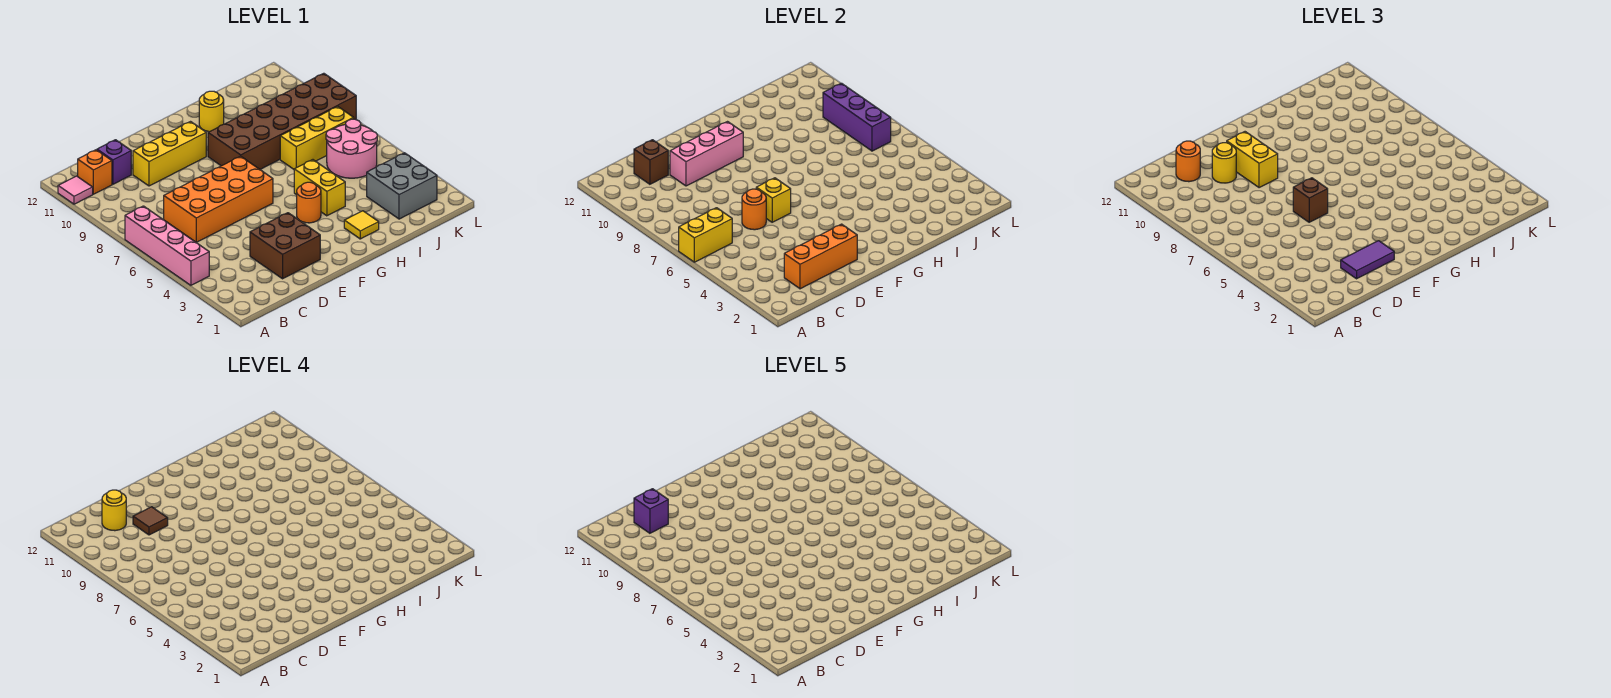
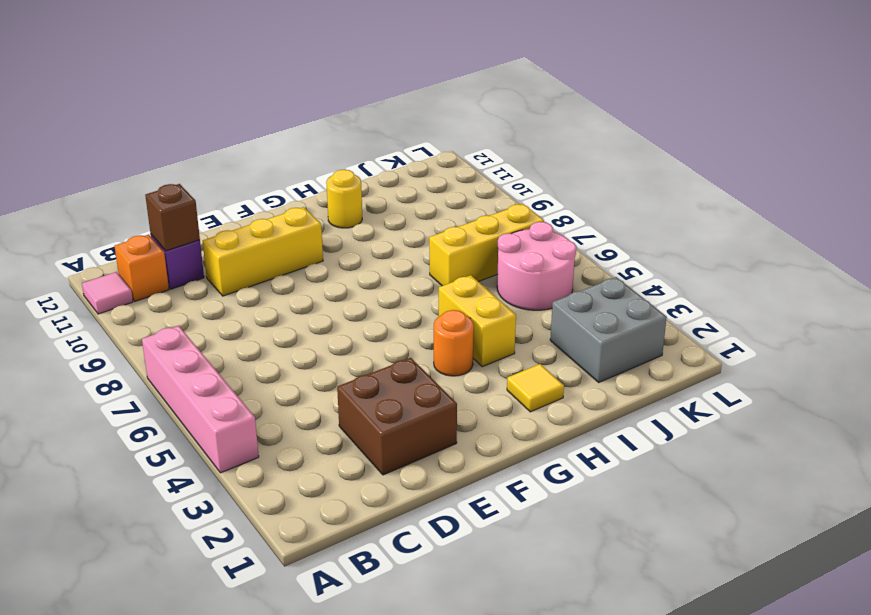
none -> orange 2x4 brick [164,156,273,242]
none -> brown 2x6 brick [208,73,356,169]
none -> yellow 1x2 brick [679,208,732,262]
none -> orange 1x3 brick [784,224,857,289]

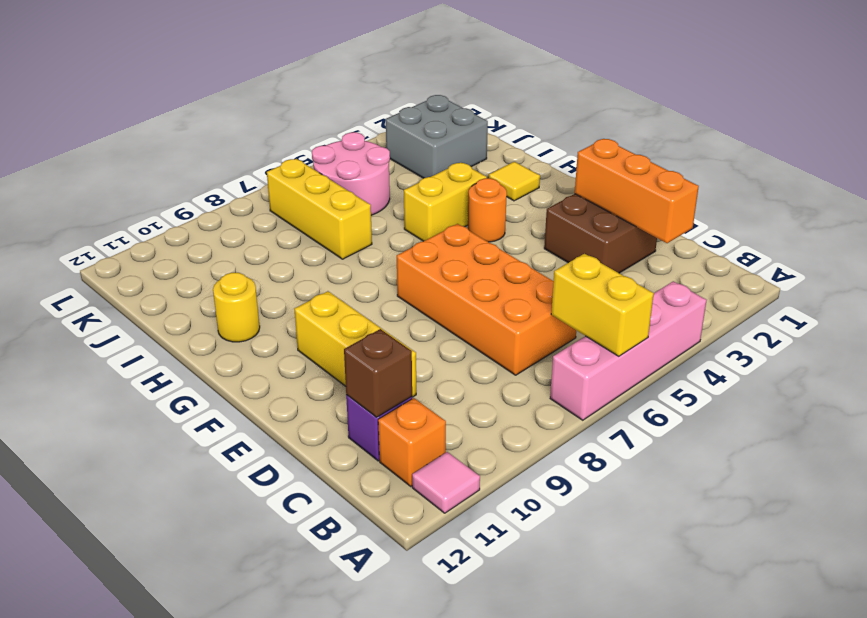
none -> brown 2x6 brick [208,73,356,169]
none -> orange 1x1 round brick [742,189,766,230]
none -> pink 1x3 brick [670,122,743,186]
none -> yellow 1x1 brick [756,178,791,222]

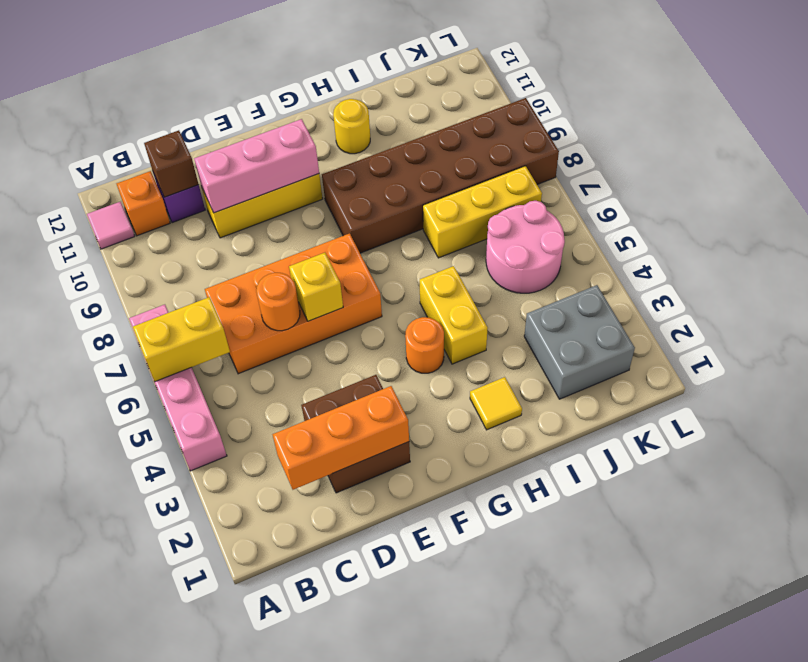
none -> purple 1x3 brick [823,83,891,151]
none -> orange 1x1 round brick [1176,141,1200,182]
none -> purple 1x2 tile [1341,241,1394,279]
none -> yellow 1x1 round brick [1212,143,1236,183]

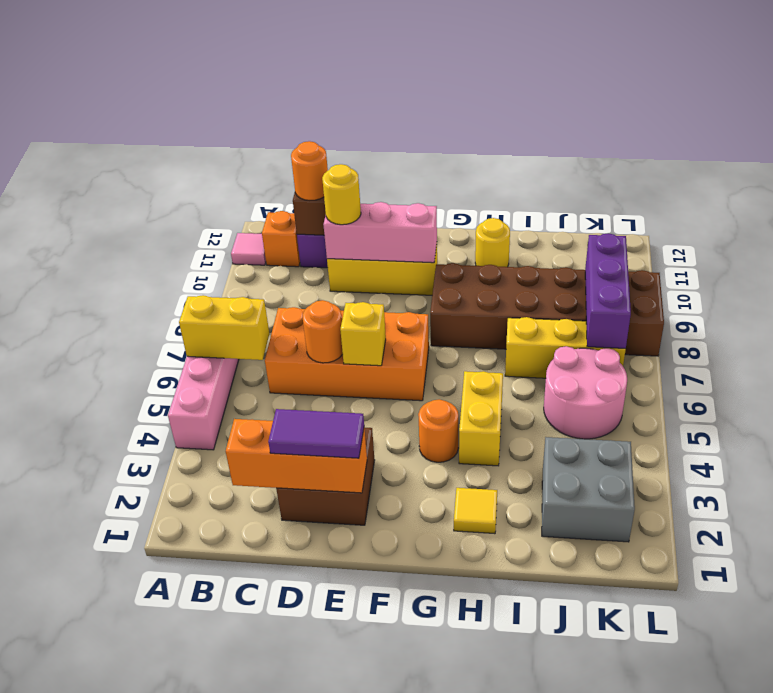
none -> brown 1x1 brick [1293,178,1328,222]
none -> yellow 1x2 brick [1227,132,1278,188]
none -> yellow 1x1 round brick [102,490,126,531]
none -> brown 1x1 tile [133,507,168,535]

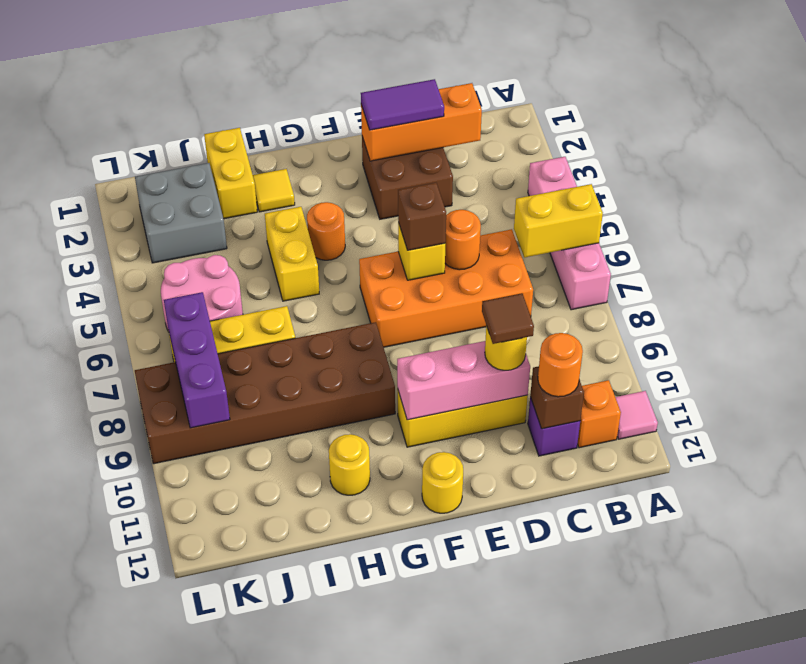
yellow 1x1 round brick [422,452,463,513] -> yellow 1x1 round brick moved to [102,490,126,531]
yellow 1x2 brick [204,128,257,219] -> yellow 1x2 brick moved to [1227,132,1278,188]
none -> purple 1x1 brick [634,489,668,533]

